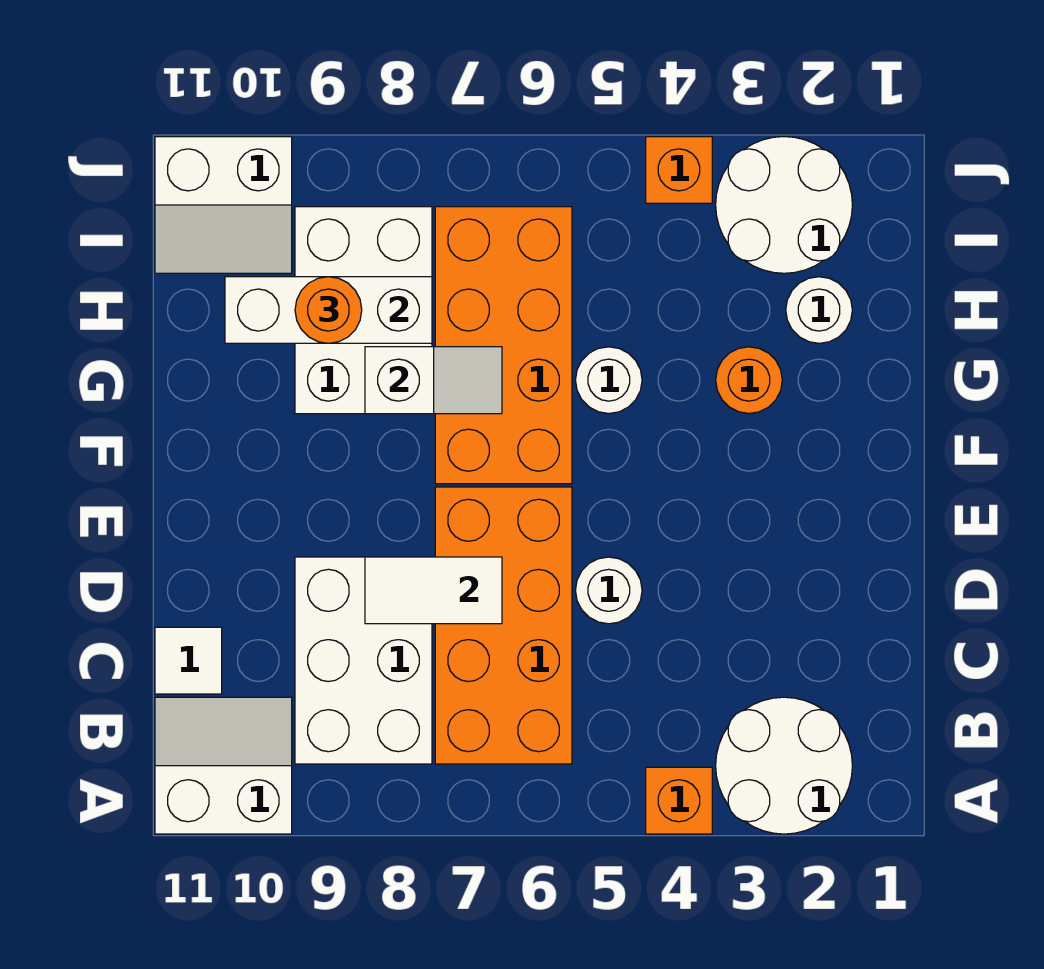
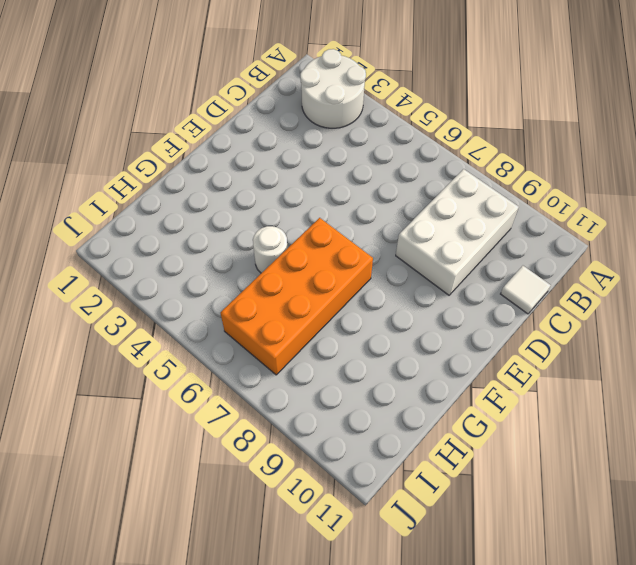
none -> orange 1x1 brick [646,767,712,834]
none -> white 2x2 slope [155,697,292,834]
none -> orange 2x4 brick [435,487,572,764]

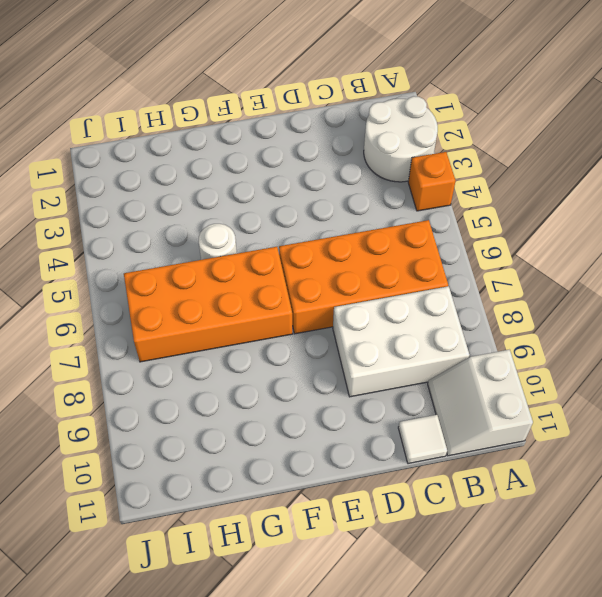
none -> white 1x1 round brick [575,557,642,624]
none -> orange 1x1 round brick [716,347,782,413]
none -> white 2x3 brick [295,207,432,414]

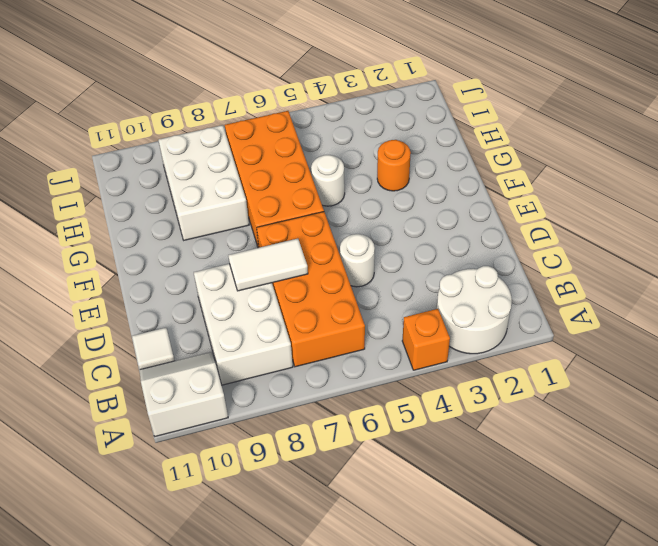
none -> white 1x1 round brick [786,277,852,343]
none -> white 2x2 round brick [716,137,852,273]
none -> white 2x2 slope [155,137,292,273]

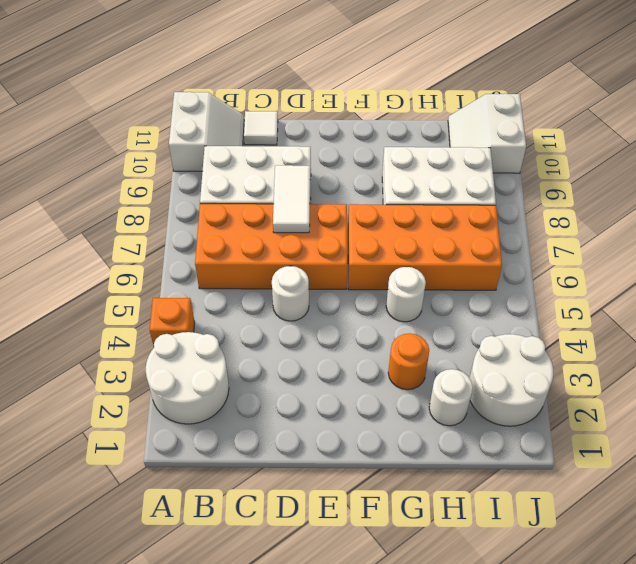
none -> orange 1x1 brick [646,137,712,203]
none -> white 1x2 slope [365,347,502,414]
none -> white 1x3 brick [225,277,432,343]

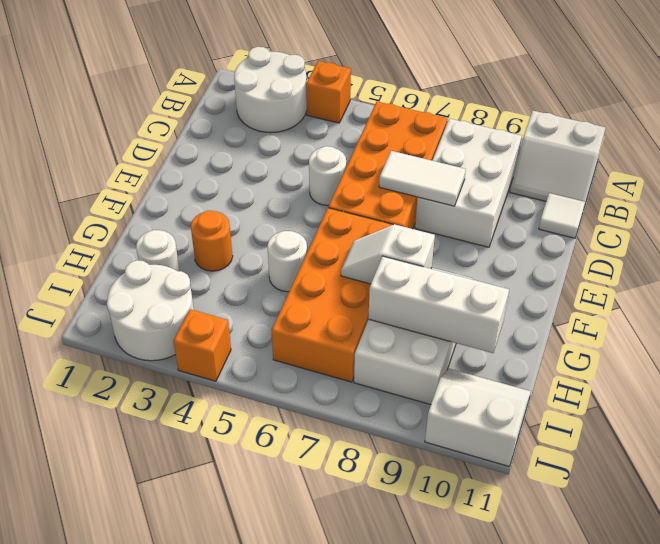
none -> orange 1x1 round brick [295,277,362,343]

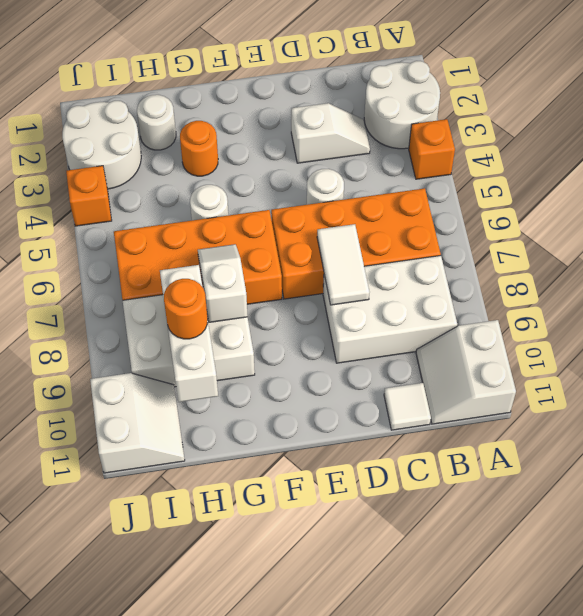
white 1x2 slope [291,103,370,163] -> none

